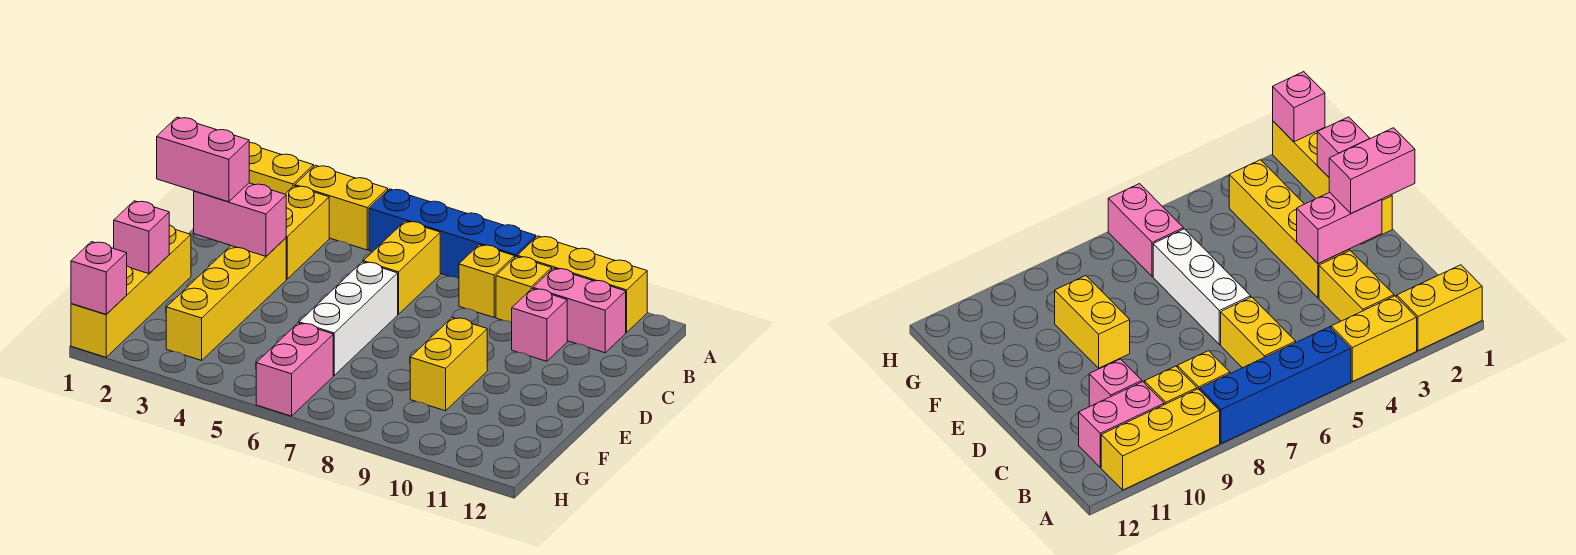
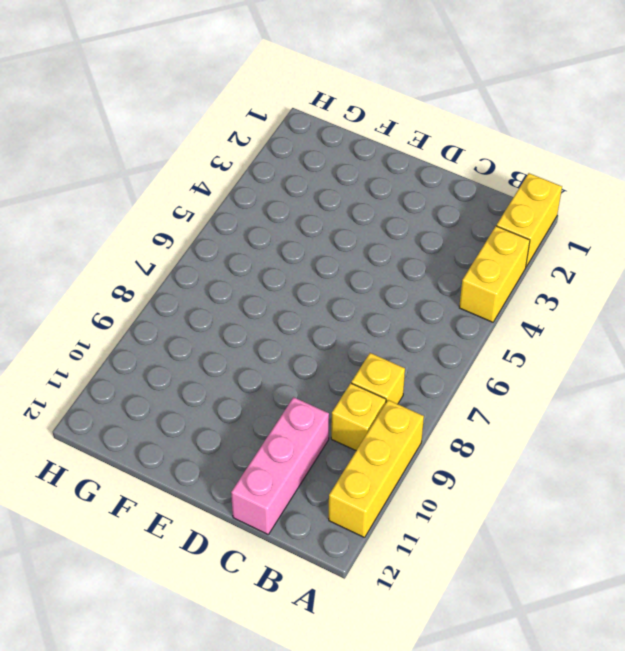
pink 1x3 brick [231,397,329,534] -> pink 1x1 brick [512,289,567,361]
none -> blue 1x4 brick [369,189,536,279]
none -> yellow 1x2 brick [286,186,329,279]
none -> yellow 1x2 brick [363,221,440,314]

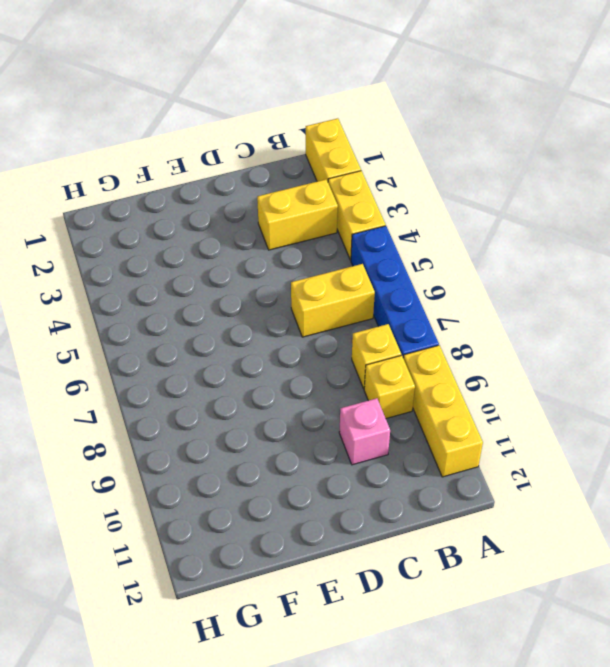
none -> pink 1x2 brick [533,268,626,353]
none -> yellow 1x4 brick [166,238,286,360]
none -> white 1x3 brick [299,262,398,375]

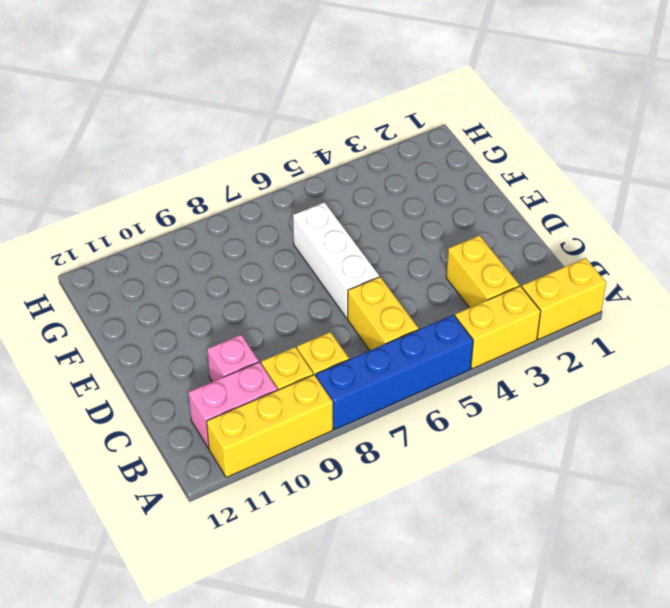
none -> yellow 1x4 brick [166,238,286,360]
none -> yellow 1x4 brick [71,225,191,357]
none -> yellow 1x2 brick [410,318,487,411]

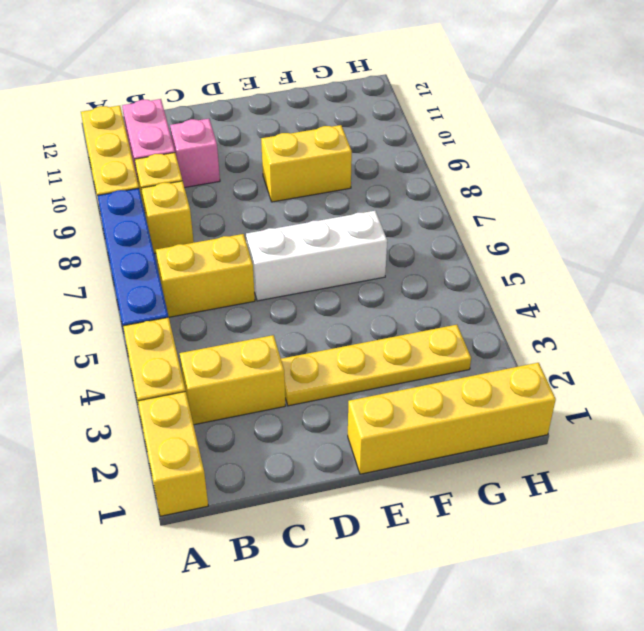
yellow 1x4 plate [281,325,471,406] -> yellow 1x4 brick [166,238,286,360]
none -> pink 1x2 brick [256,323,333,416]
none -> pink 1x2 brick [194,183,286,256]
none -> pink 1x1 brick [114,201,169,274]

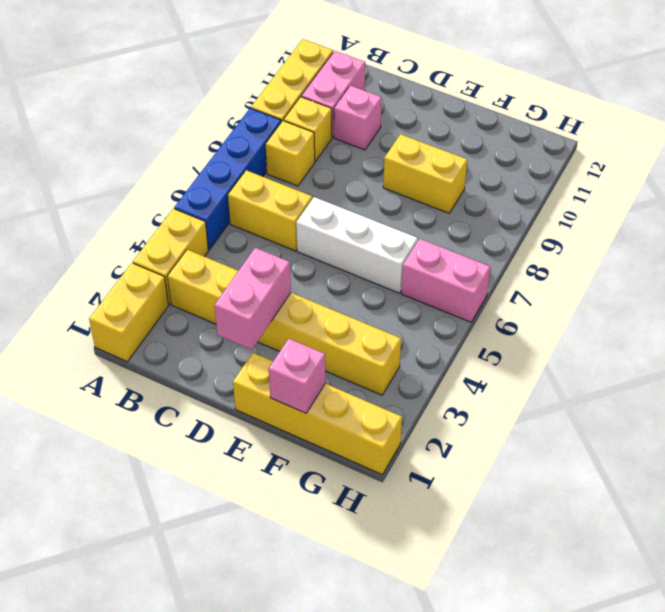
none -> pink 1x1 brick [71,242,127,314]
none -> pink 1x2 brick [157,117,249,202]

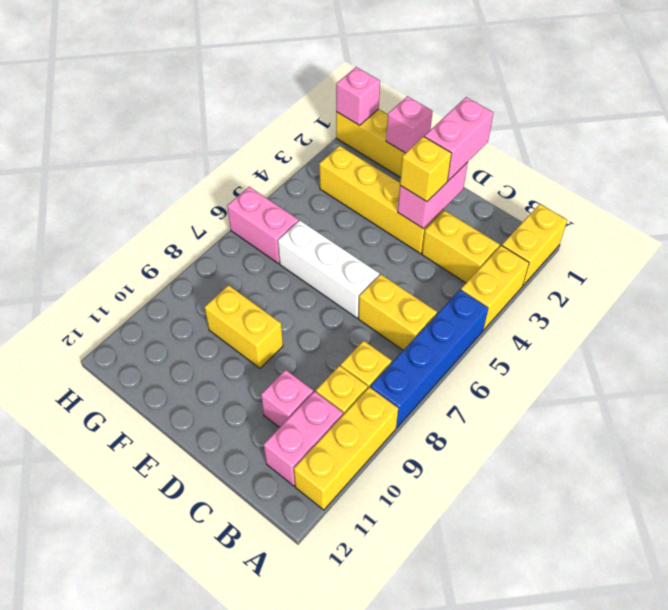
yellow 1x1 brick [400,137,452,202] -> none

